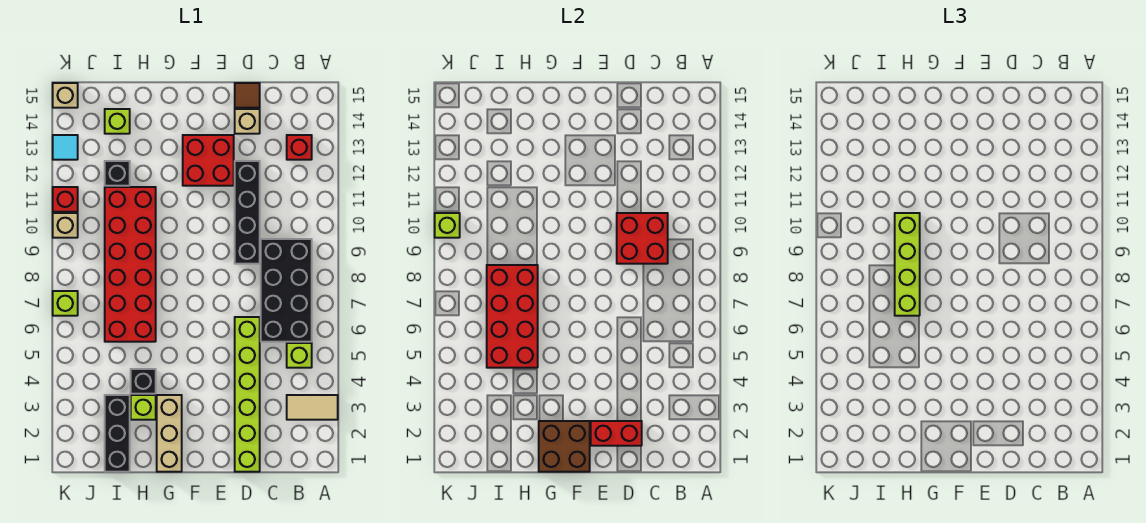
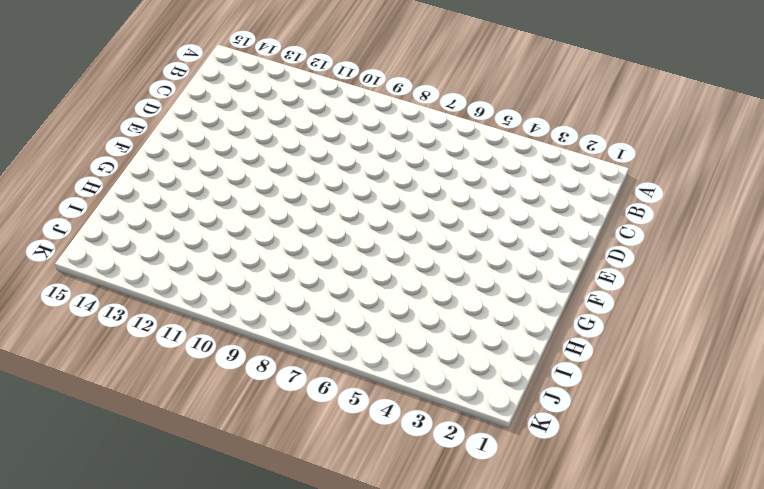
none -> tan 1x2 tile [287,395,338,420]
none -> lime 1x1 brick [287,343,312,368]
none -> black 2x4 brick [261,239,312,342]

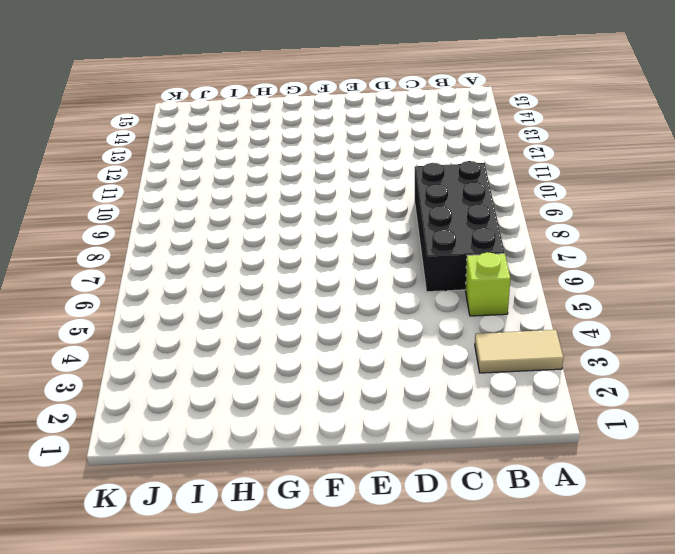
none -> red 1x1 brick [287,135,312,160]
none -> lime 1x6 brick [235,317,260,472]
none -> black 1x4 brick [235,161,260,264]

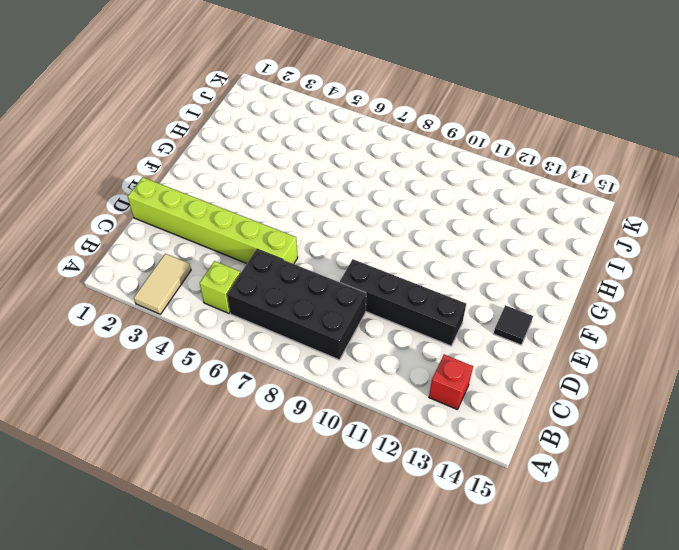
black 1x1 tile [494,305,533,345] -> none
none -> tan 1x1 brick [235,109,260,134]
none -> brown 1x1 tile [235,83,260,108]
none -> red 2x2 brick [183,135,234,186]

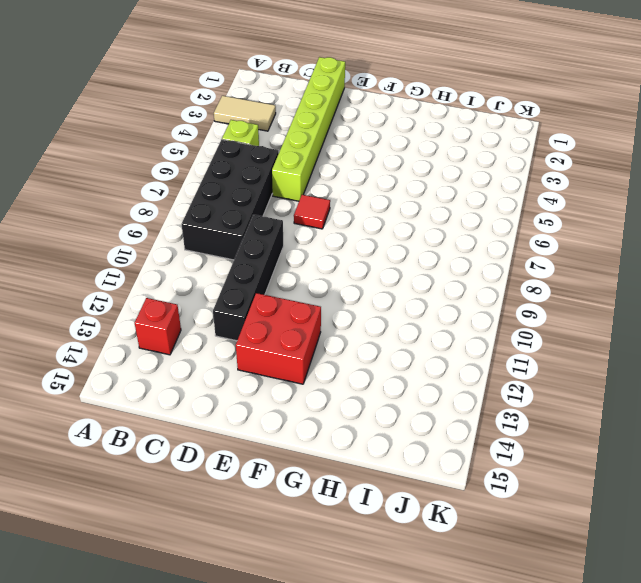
red 1x1 tile [294,195,330,229] -> none
none -> tan 1x1 brick [235,109,260,134]
none -> brown 1x1 tile [235,83,260,108]
none -> tan 1x3 brick [157,395,182,472]

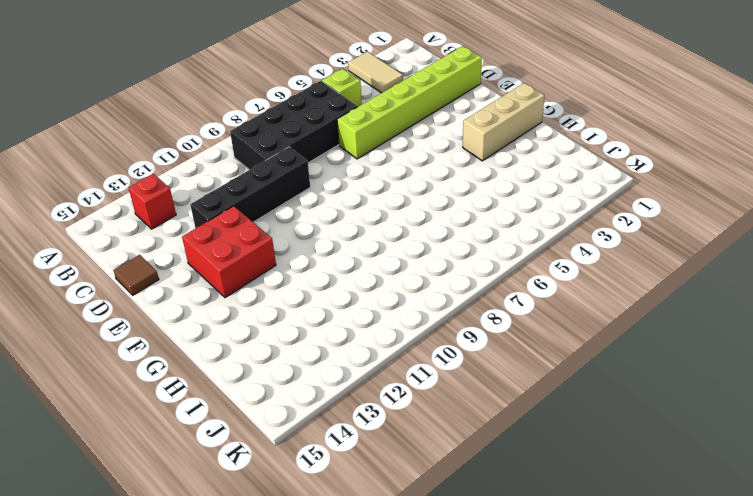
none -> tan 1x1 brick [235,109,260,134]
none -> lime 1x1 brick [131,395,156,420]
none -> black 1x1 brick [131,369,156,394]

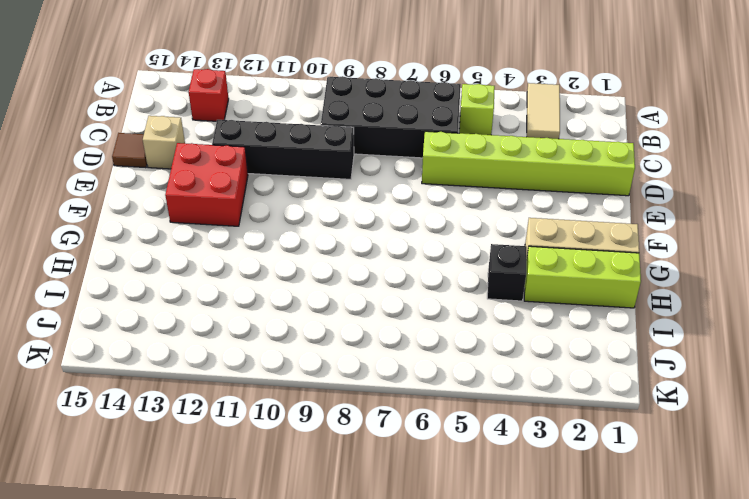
lime 1x3 brick [524,246,641,308] -> lime 1x1 brick [131,395,156,420]
none -> red 2x6 brick [105,187,156,342]
none -> black 1x3 brick [105,395,130,472]
none -> black 1x1 brick [105,161,130,186]

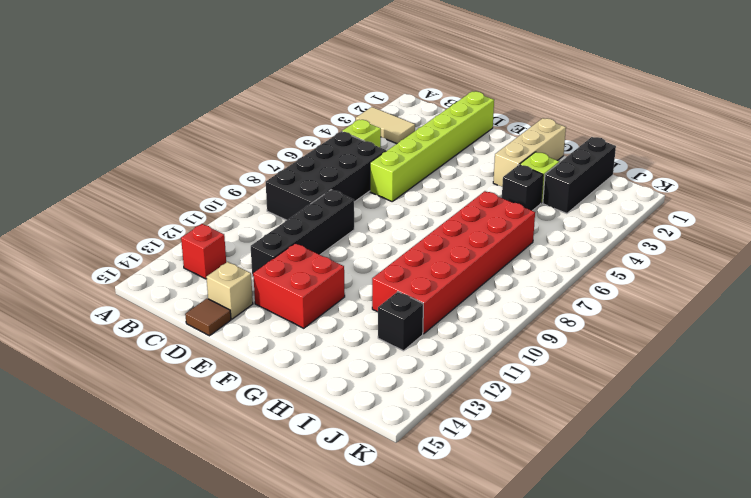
none -> lime 1x1 brick [105,109,130,134]
none -> lime 1x1 brick [53,291,78,316]
none -> tan 1x1 brick [53,213,78,238]

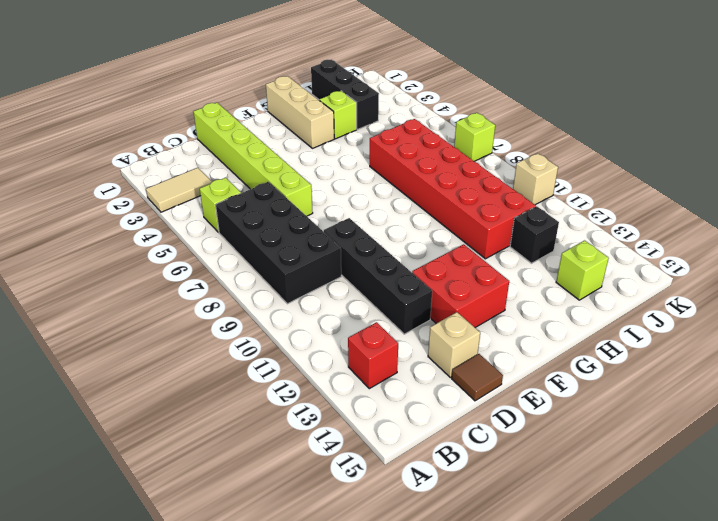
none -> black 1x1 brick [131,369,156,394]
none -> red 1x1 brick [53,187,78,212]
none -> cyan 1x1 tile [53,135,78,160]

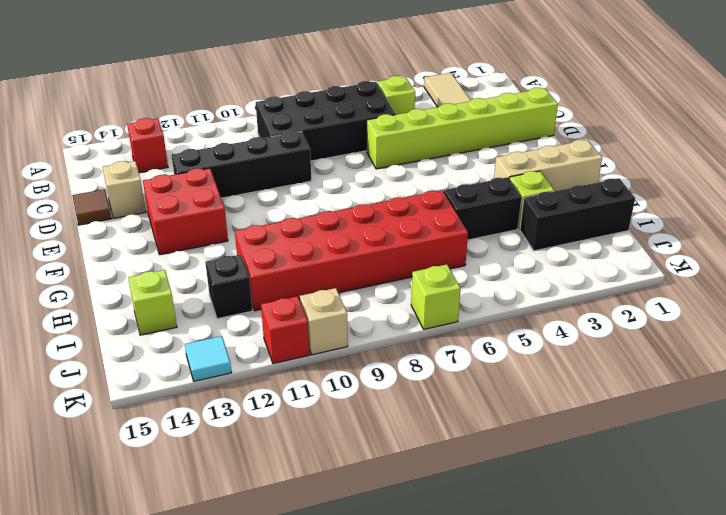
black 1x2 brick [444,177,522,240] -> black 1x1 brick [131,369,156,394]
none -> tan 1x1 brick [53,83,78,108]
none -> red 2x2 brick [617,213,668,264]
none -> red 1x2 brick [591,421,642,446]

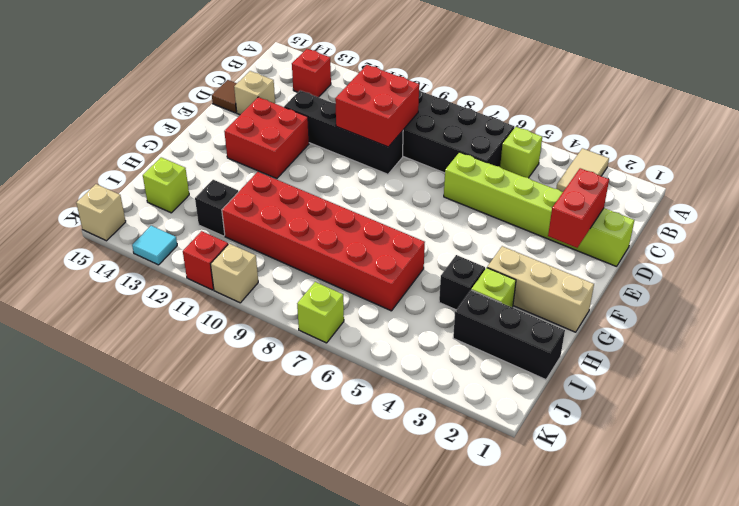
none -> brown 2x2 brick [539,421,590,472]
none -> red 2x4 brick [487,265,538,368]
none -> lime 1x1 brick [435,213,460,238]

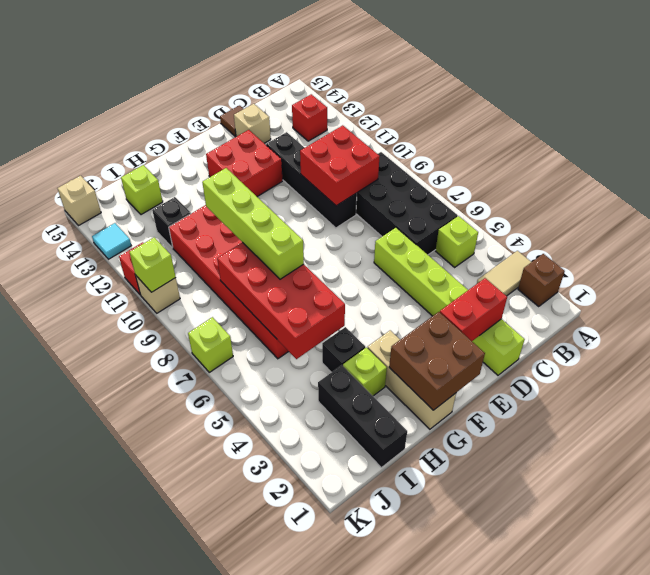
brown 1x1 brick [518,254,565,307] -> none

